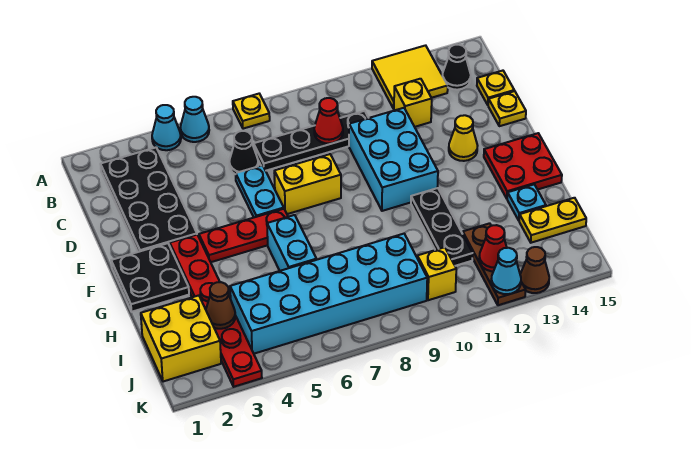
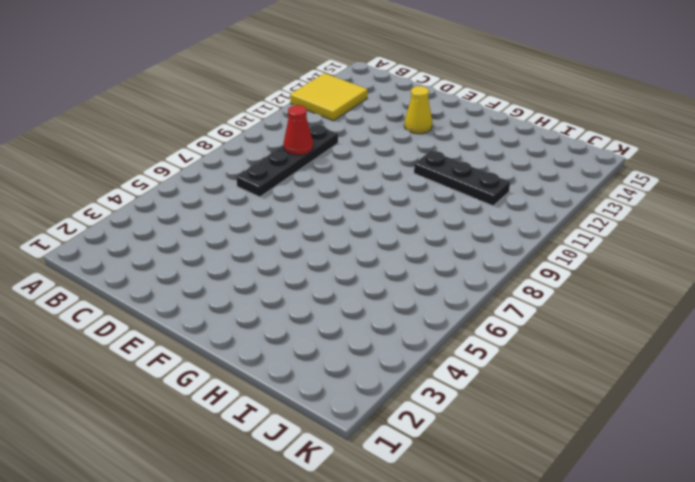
none -> cyan 1x1 cone [152,105,181,150]
none -> cyan 1x1 cone [180,97,209,142]
none -> yellow 1x1 plate [233,94,270,129]
none -> black 2x4 plate [100,147,197,252]

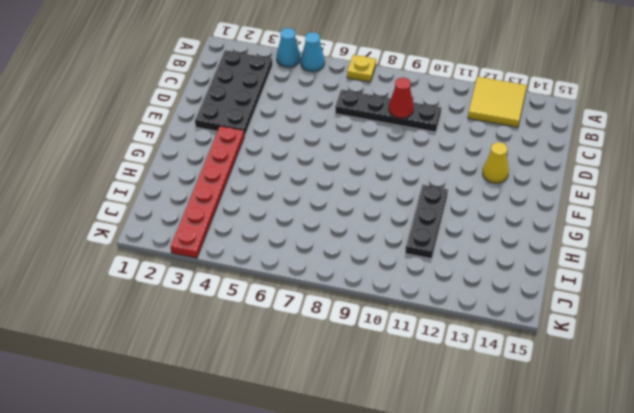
none -> black 1x1 cone [443,45,471,90]
none -> black 1x1 cone [229,131,258,174]
none -> yellow 1x1 brick [394,79,432,127]
none -> yellow 1x1 plate [477,71,514,105]

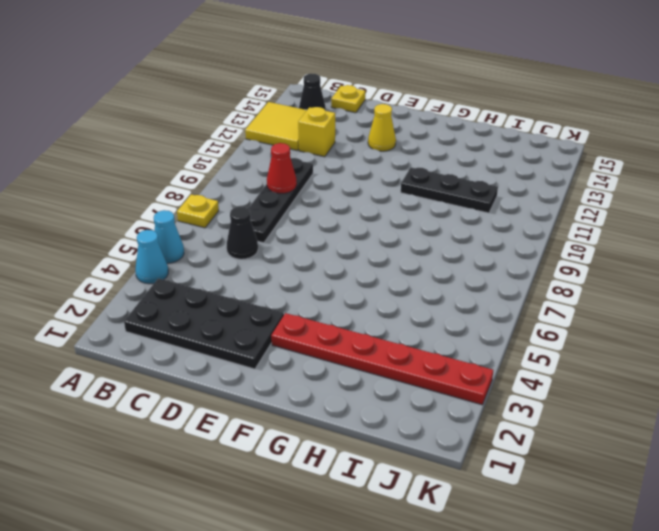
none -> cyan 1x2 plate [236,165,284,217]
none -> cyan 2x3 brick [349,108,438,211]
none -> yellow 1x1 plate [488,91,526,126]
none -> yellow 1x2 brick [274,154,341,214]

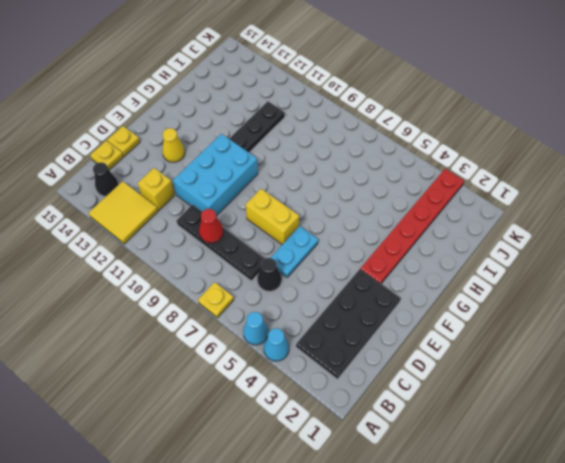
none -> black 2x2 plate [111,243,189,312]
none -> red 1x3 plate [199,209,288,262]
none -> red 2x2 plate [484,133,562,198]
none -> cyan 1x2 brick [267,215,317,271]

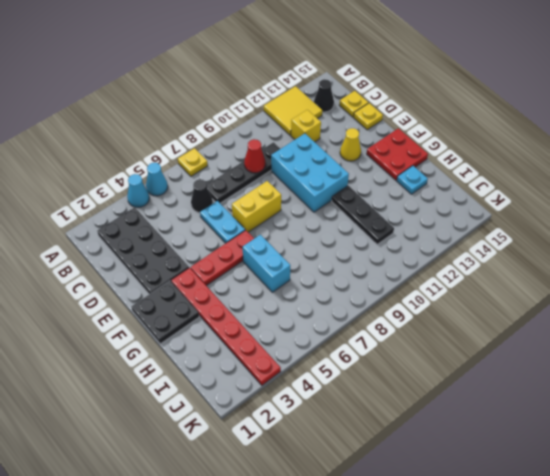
none -> yellow 2x2 brick [141,295,221,382]
none -> cyan 2x6 brick [230,234,427,354]
none -> brown 1x3 plate [463,223,526,305]
none -> yellow 1x2 plate [519,198,586,243]

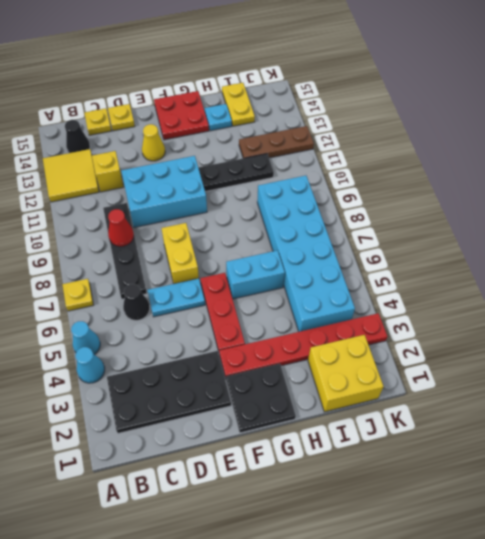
none -> yellow 1x1 brick [417,247,456,300]
none -> brown 1x1 cone [520,247,549,293]
none -> brown 1x1 cone [206,282,235,329]
none -> red 1x1 cone [479,225,507,271]

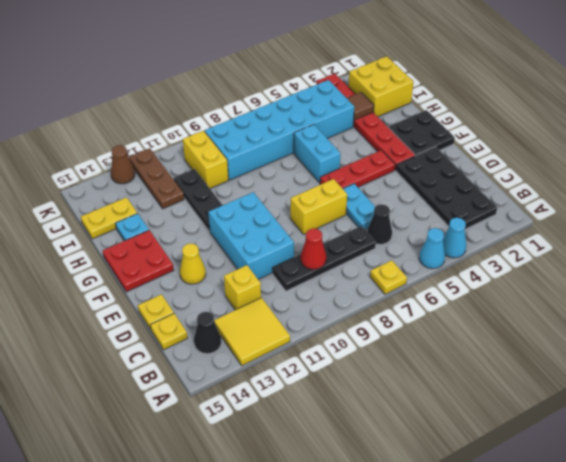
brown 1x1 tile [347,93,374,120] -> brown 1x1 cone [206,282,235,329]
yellow 1x2 brick [183,131,228,189] -> yellow 1x1 brick [417,247,456,300]
none -> red 1x1 cone [479,225,507,271]
none -> cyan 1x1 cone [491,248,521,294]

